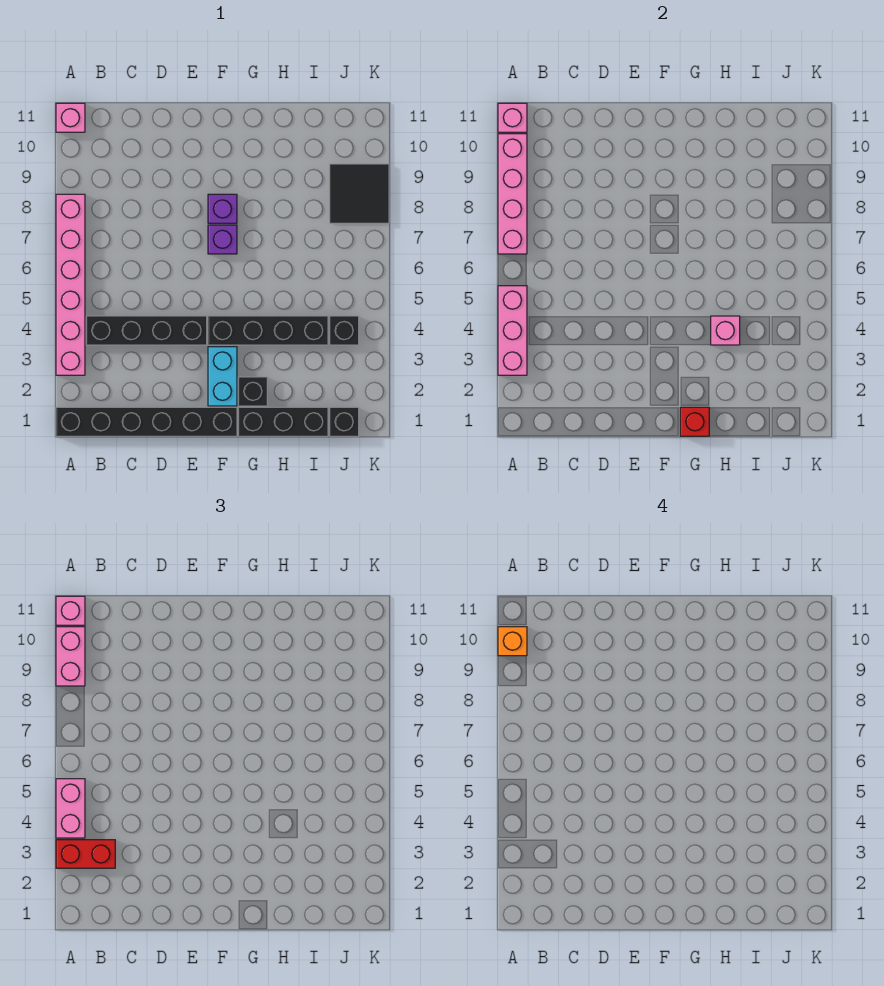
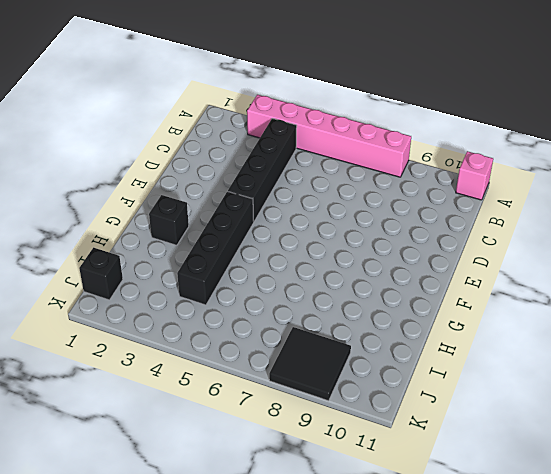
none -> black 1x6 brick [56,407,237,436]
none -> cyan 1x2 brick [208,347,237,406]
none -> purple 1x1 brick [208,225,237,254]

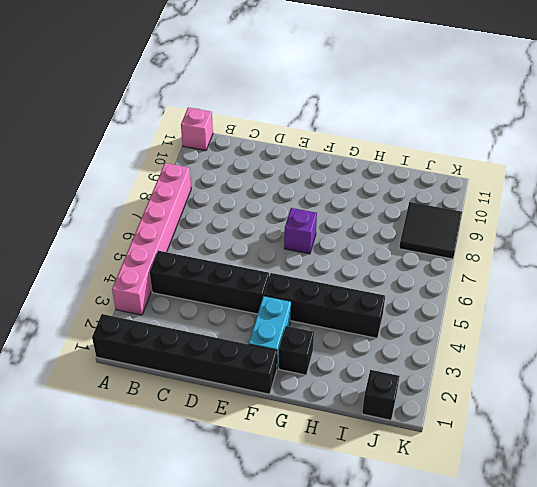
none -> purple 1x1 brick [208,194,237,223]
none -> black 1x3 brick [238,407,328,436]
none -> black 1x1 brick [330,316,359,345]

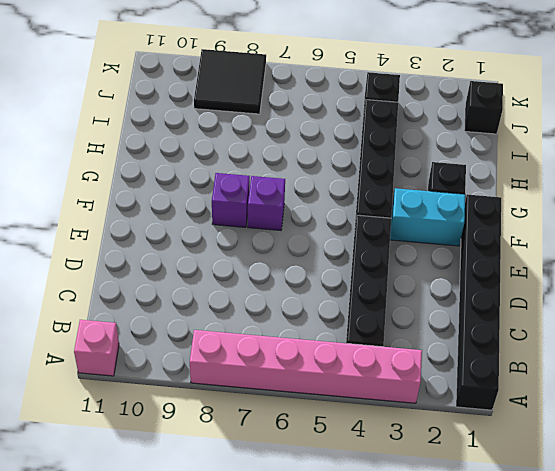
none -> black 1x3 brick [238,407,328,436]
none -> pink 1x3 brick [498,286,527,375]
none -> pink 1x4 brick [498,134,527,254]

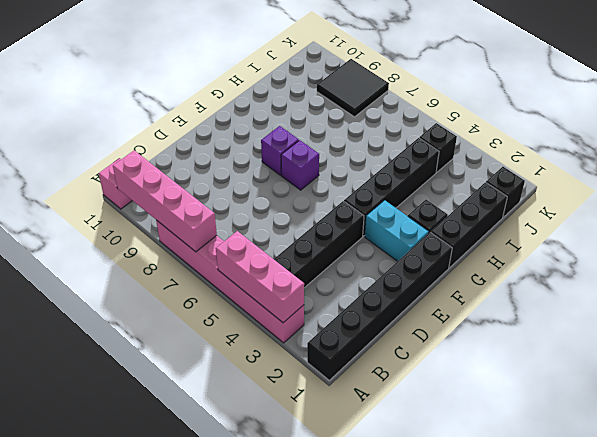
none -> pink 1x1 brick [498,103,527,132]
none -> red 1x1 brick [680,407,709,436]
none -> pink 1x1 brick [711,316,740,345]

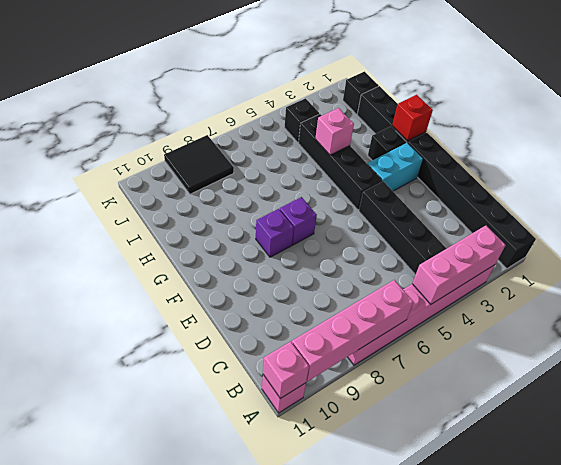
none -> red 1x2 brick [56,840,115,868]
none -> pink 1x2 brick [56,779,85,838]
none -> pink 1x2 brick [56,627,85,686]

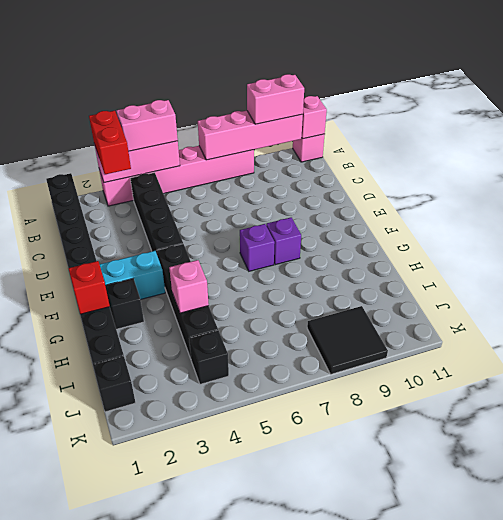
none -> pink 1x1 brick [56,596,85,625]
none -> orange 1x1 brick [498,627,527,656]

